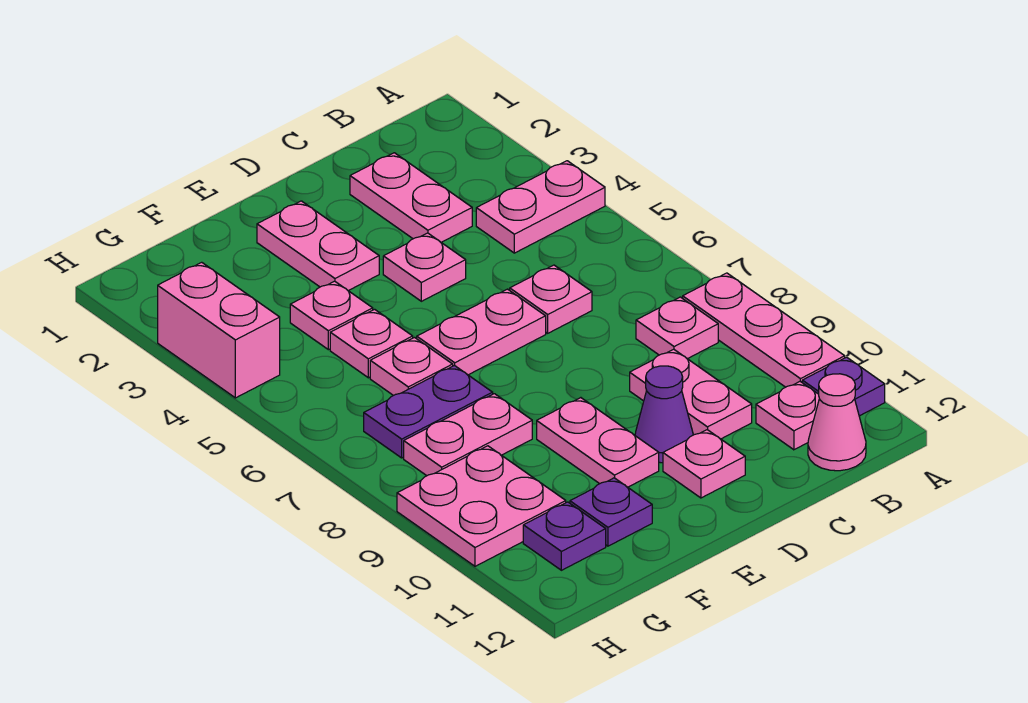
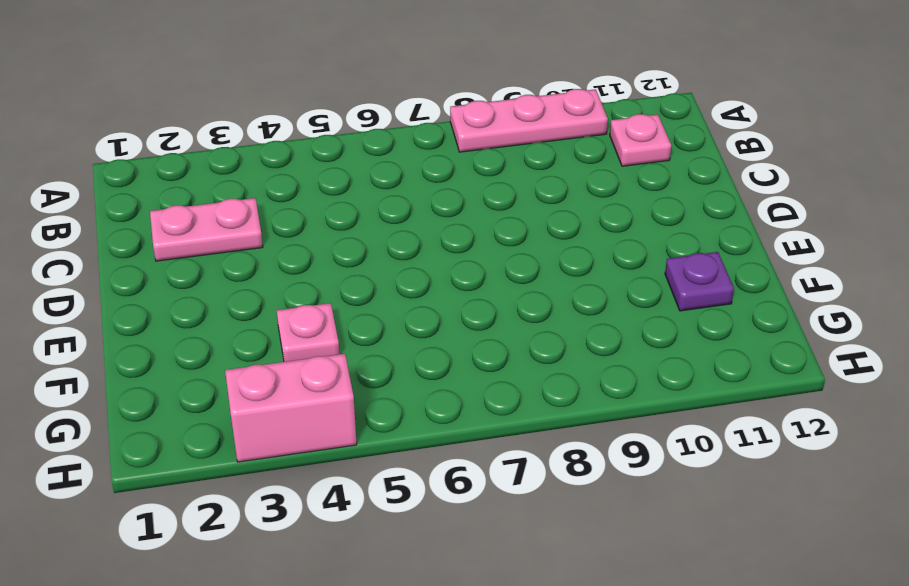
none -> pink 1x2 plate [476,161,605,253]
none -> purple 1x1 plate [802,357,885,416]
none -> pink 1x1 plate [636,297,718,359]

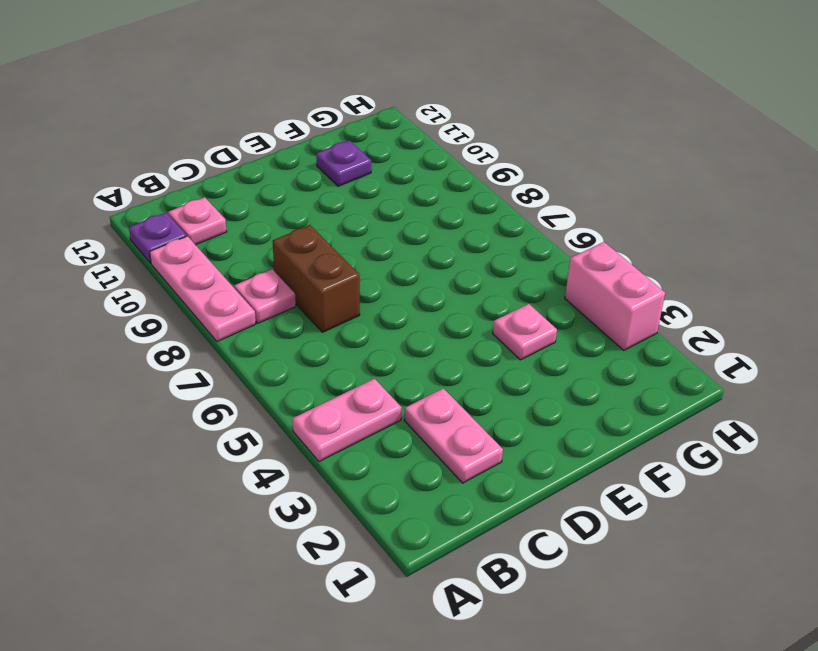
brown 1x2 brick [273,225,360,332] -> none
none -> pink 1x1 cone [808,374,866,471]
none -> pink 1x1 plate [510,265,592,333]
none -> pink 1x2 plate [630,349,752,439]

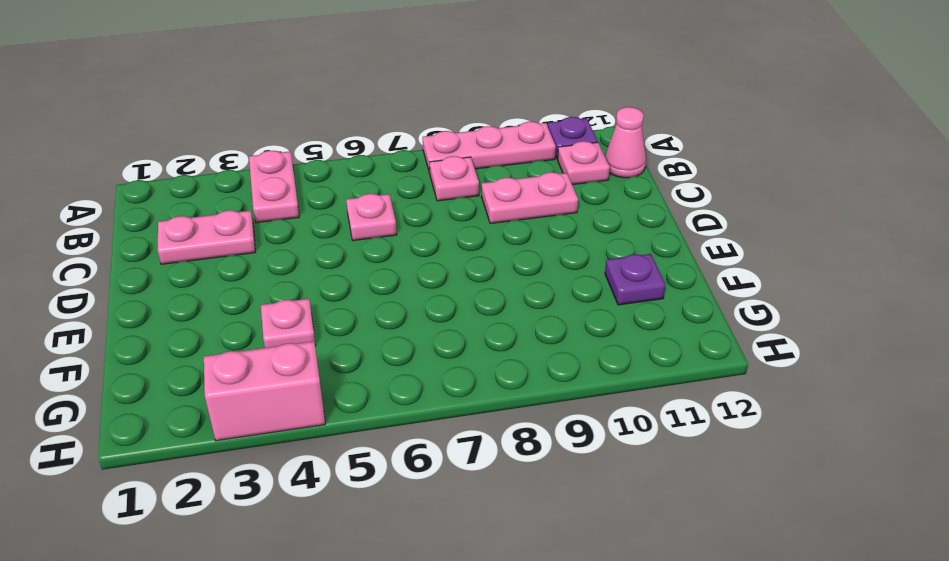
none -> pink 1x1 plate [383,233,466,301]
none -> pink 1x2 plate [417,289,546,375]
none -> purple 1x1 cone [635,366,693,463]

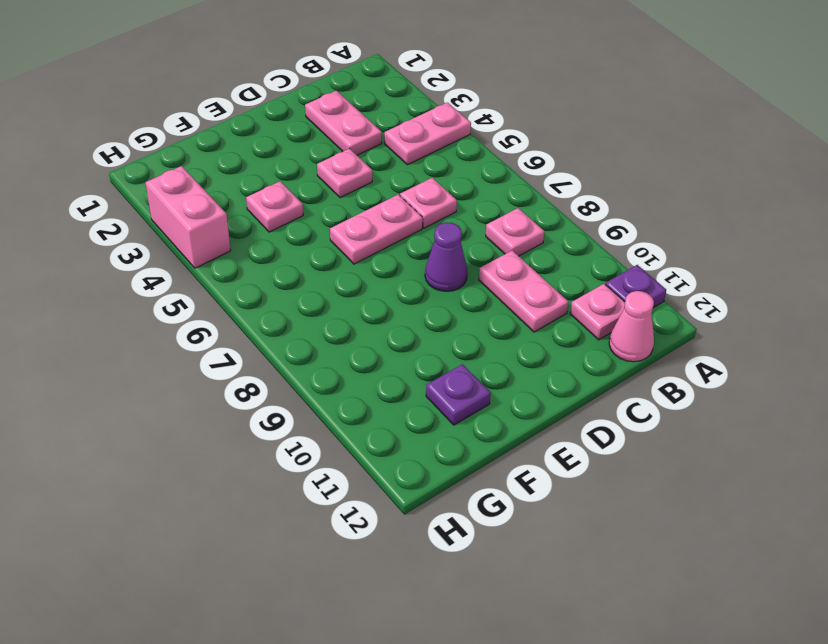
purple 1x1 cone [425,222,467,291] -> purple 1x1 cone moved to [635,366,693,463]
none -> pink 1x3 plate [683,273,845,387]
none -> pink 1x1 plate [663,430,745,498]
none -> pink 1x2 plate [257,201,379,291]

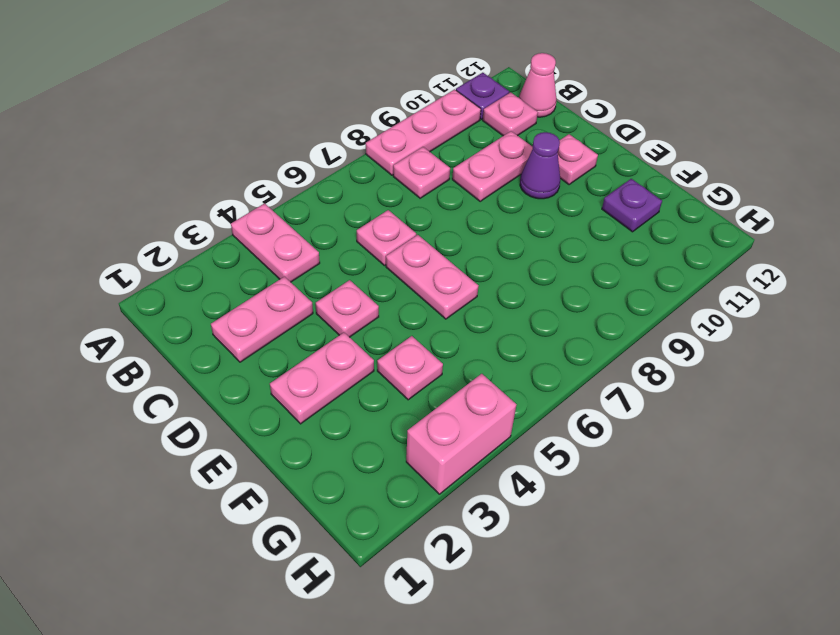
none -> pink 1x2 plate [537,398,659,487]
none -> pink 1x1 plate [330,309,413,378]
none -> pink 1x1 plate [370,338,453,396]

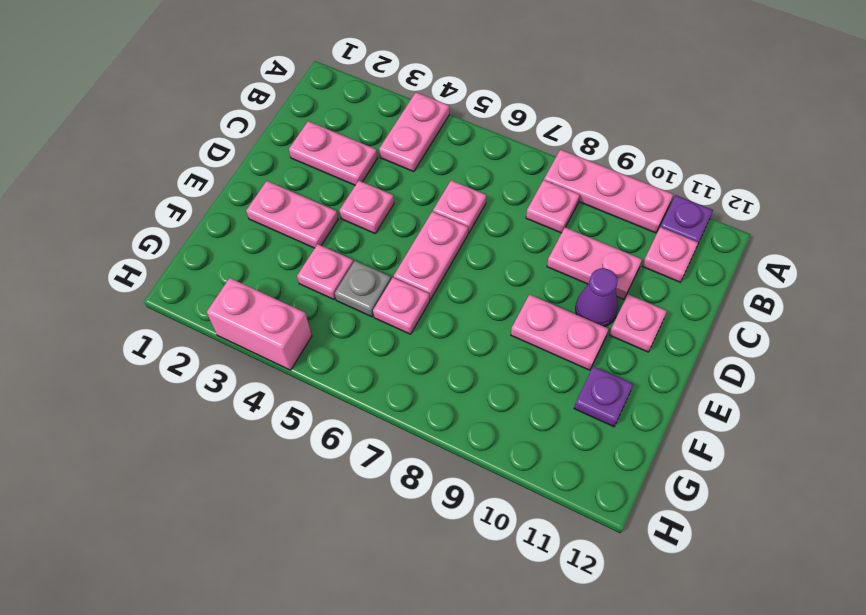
grey 1x1 plate [335,261,391,317] -> pink 1x1 plate [330,309,413,378]
none -> pink 1x1 cone [808,374,866,471]
none -> purple 1x2 plate [364,365,493,458]
none -> pink 1x2 plate [404,394,532,476]

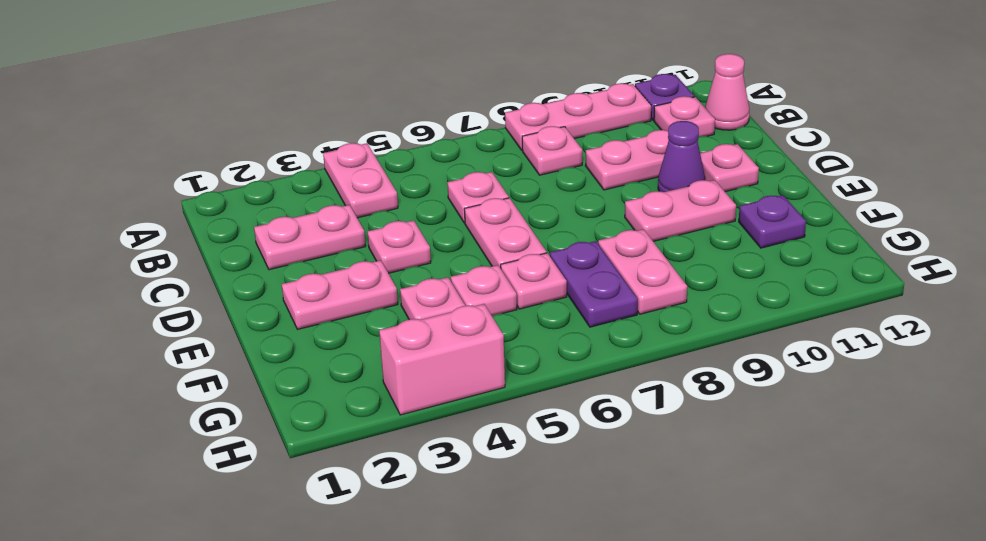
none -> pink 2x2 plate [397,446,566,566]
none -> purple 1x1 plate [523,502,606,570]

